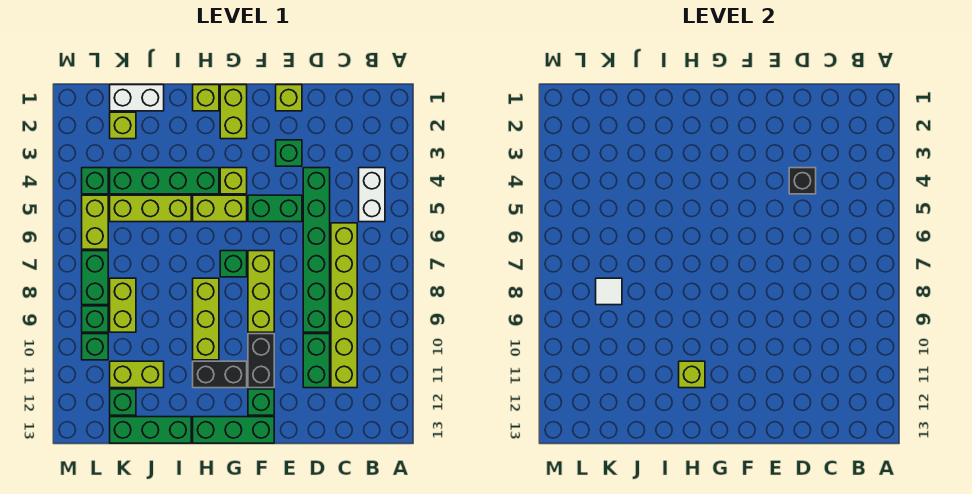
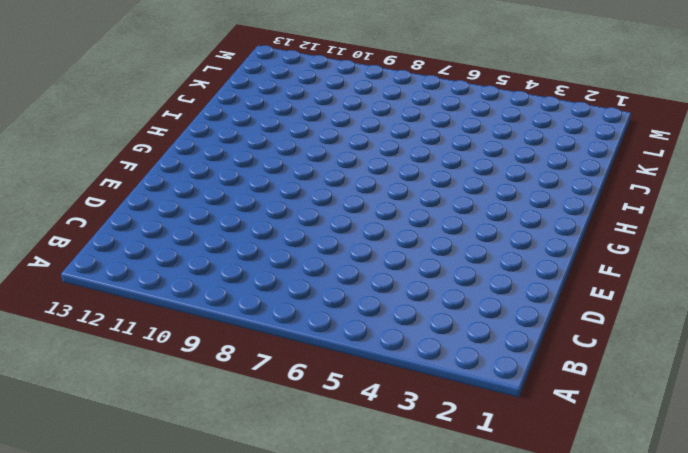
none -> white 1x2 brick [359,168,385,222]
none -> lime 1x6 brick [331,223,357,388]
none -> green 1x6 brick [303,168,330,332]
none -> green 1x2 brick [303,334,330,388]

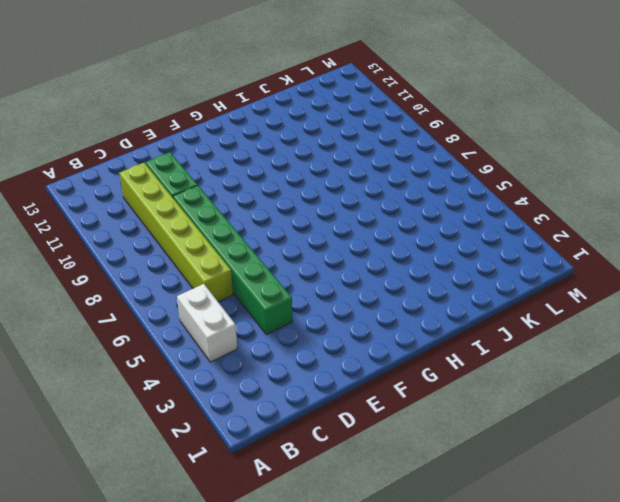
none -> lime 1x1 brick [276,85,302,111]
none -> green 1x1 brick [276,140,302,166]
none -> green 1x2 brick [248,195,302,222]
none -> lime 1x3 brick [248,251,274,332]

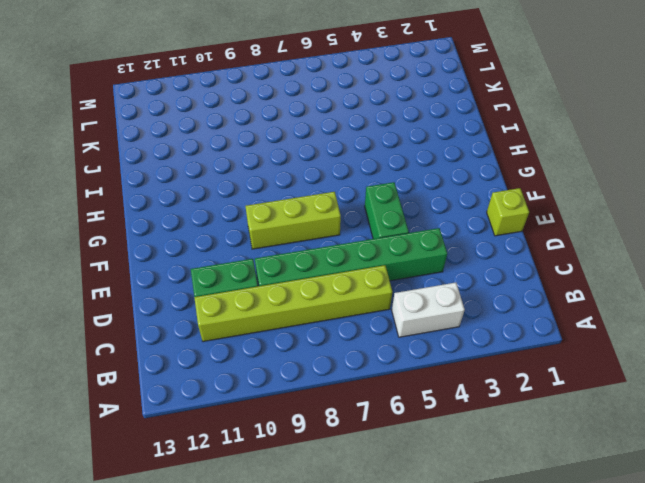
none -> green 1x1 brick [276,140,302,166]
none -> black 1x2 brick [248,334,274,388]
none -> green 1x1 brick [248,389,274,415]
none -> green 1x3 brick [193,417,274,443]

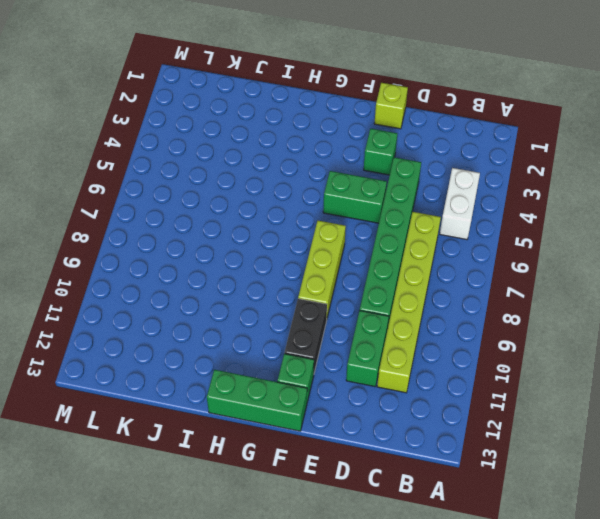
none -> lime 1x2 brick [220,85,247,139]
none -> lime 1x1 brick [220,168,247,194]
none -> lime 1x2 brick [193,195,247,222]
none -> green 1x1 brick [220,251,247,277]

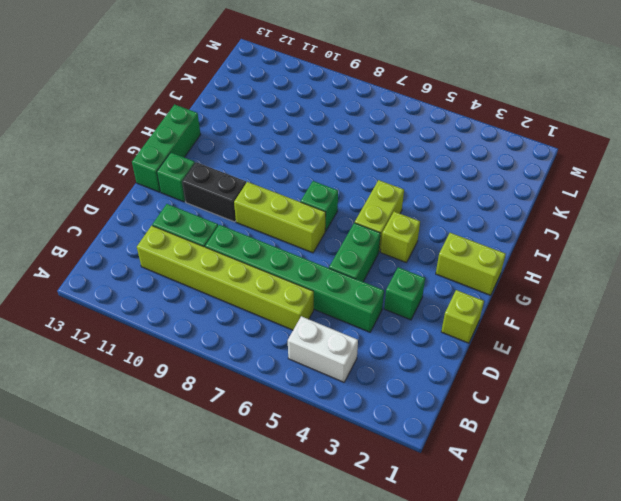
none -> black 1x2 brick [193,361,247,388]
none -> lime 1x1 brick [193,85,219,111]
none -> green 1x4 brick [110,168,219,194]
none -> lime 1x3 brick [193,278,219,360]

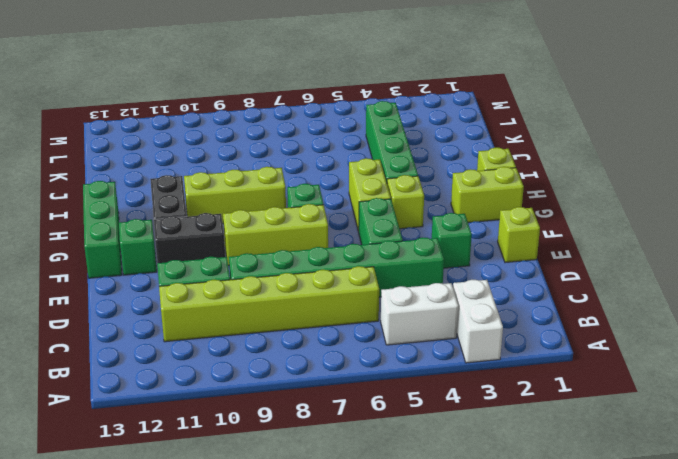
white 1x2 brick [453,280,503,363] -> white 1x2 brick moved to [110,85,164,111]
none -> lime 1x3 brick [110,195,191,222]
none -> green 1x3 brick [110,417,191,443]
none -> lime 1x2 brick [110,361,164,388]
none -> lime 1x1 brick [110,112,136,139]

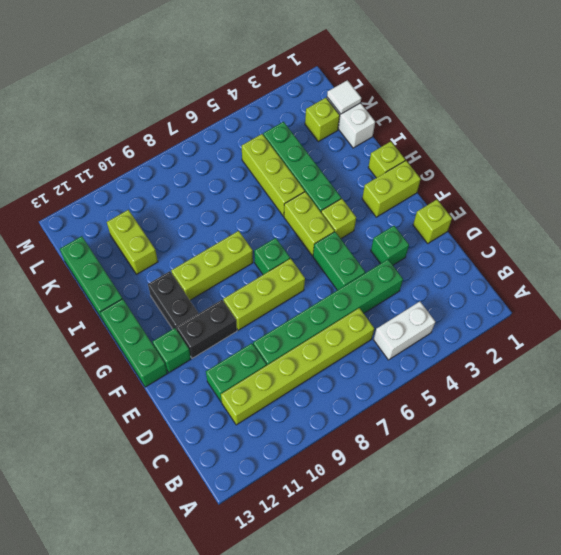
white 1x1 tile [327,80,361,114] -> white 1x1 tile moved to [596,278,622,305]
none -> lime 1x2 brick [110,278,136,332]
none -> green 1x1 brick [110,389,136,415]
none -> green 1x1 brick [82,168,108,194]
none -> lime 1x2 brick [82,195,108,249]

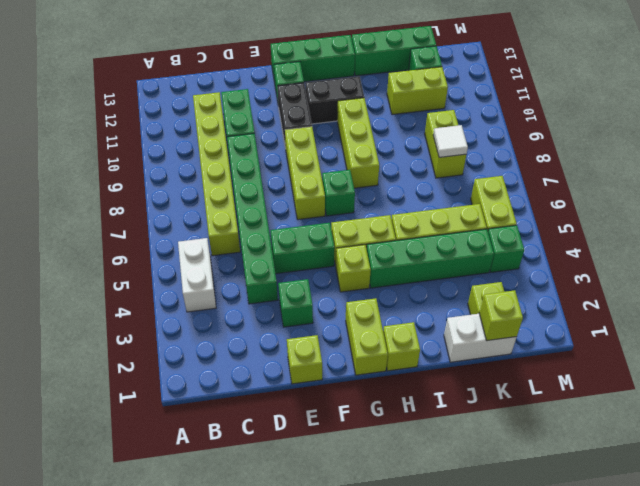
lime 1x1 brick [479,290,523,341] -> lime 1x1 brick moved to [679,361,705,388]
none -> green 1x2 brick [82,251,108,305]
none -> green 1x1 brick [82,306,108,332]
none -> green 1x1 brick [82,334,108,360]
none -> black 1x1 brick [789,168,816,194]

